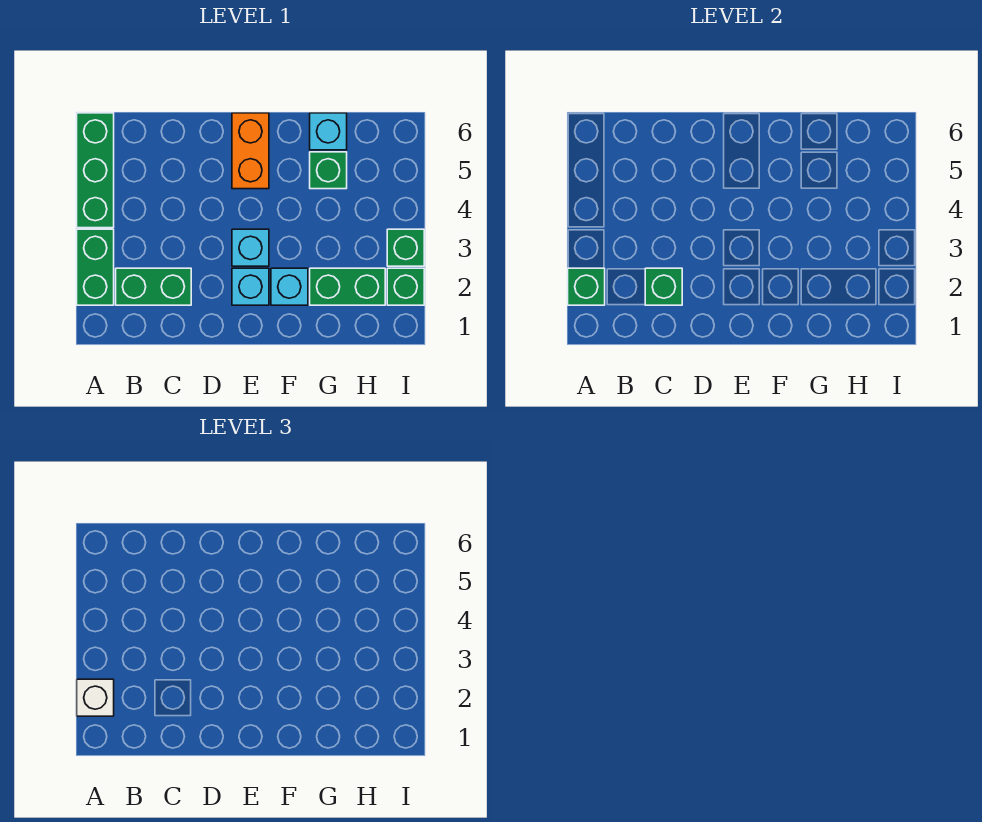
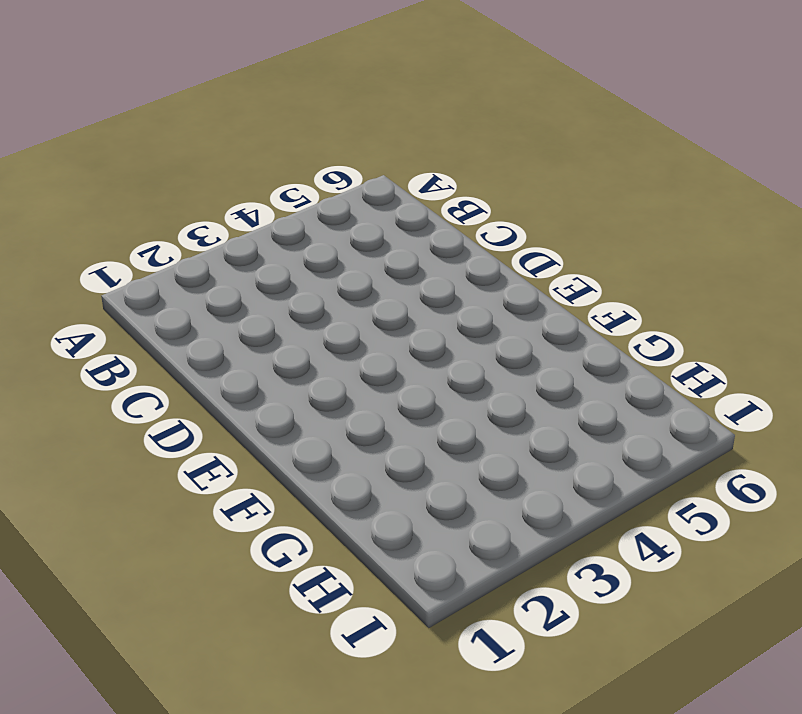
none -> green 1x2 brick [77,229,114,305]
none -> green 1x3 brick [77,113,114,228]
none -> green 1x2 brick [116,268,191,305]

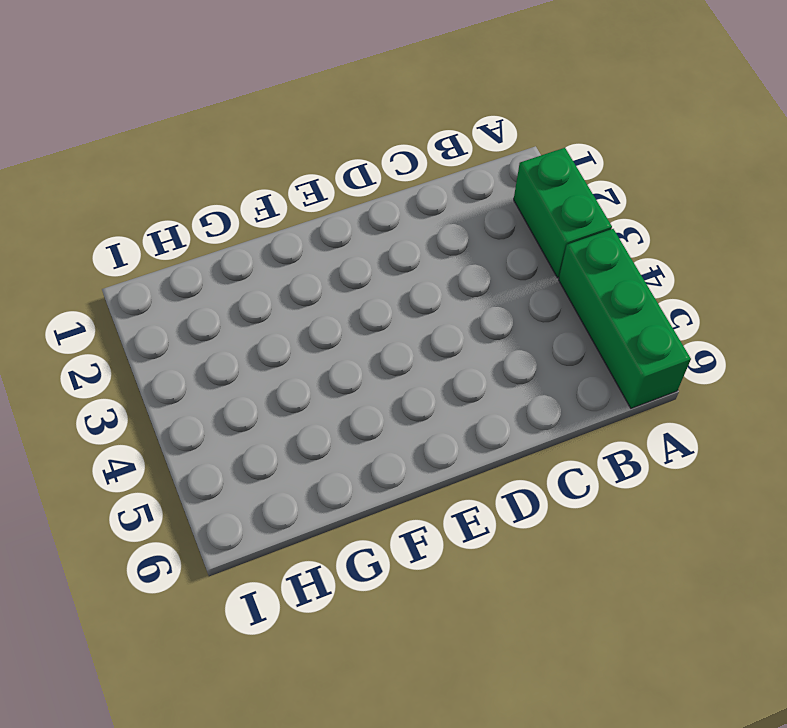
none -> green 1x2 brick [116,268,191,305]
none -> cyan 1x1 brick [232,268,269,305]
none -> cyan 1x1 brick [232,229,269,266]

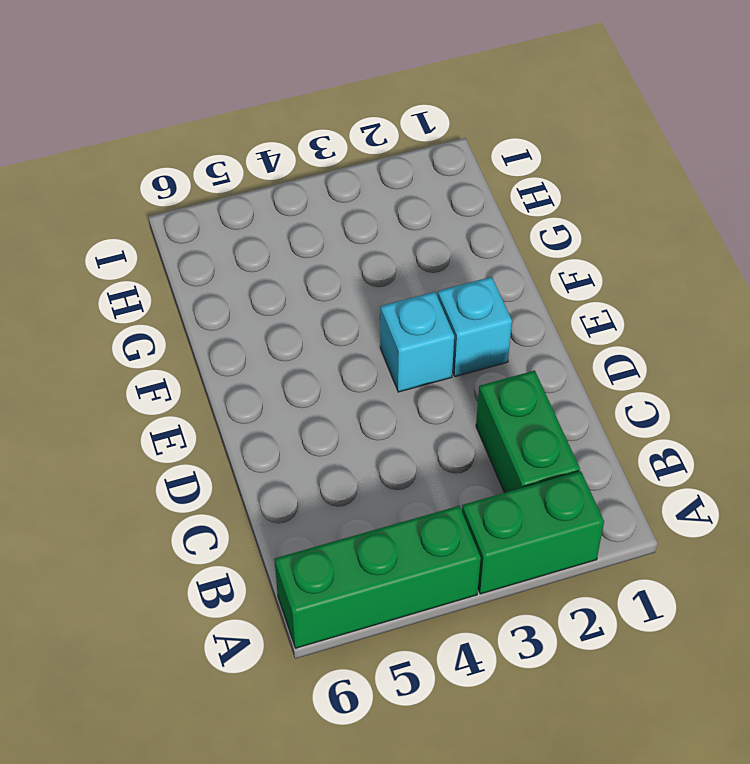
none -> orange 1x2 brick [232,113,269,189]
none -> cyan 1x1 brick [271,268,308,305]
none -> green 1x2 brick [310,268,385,305]

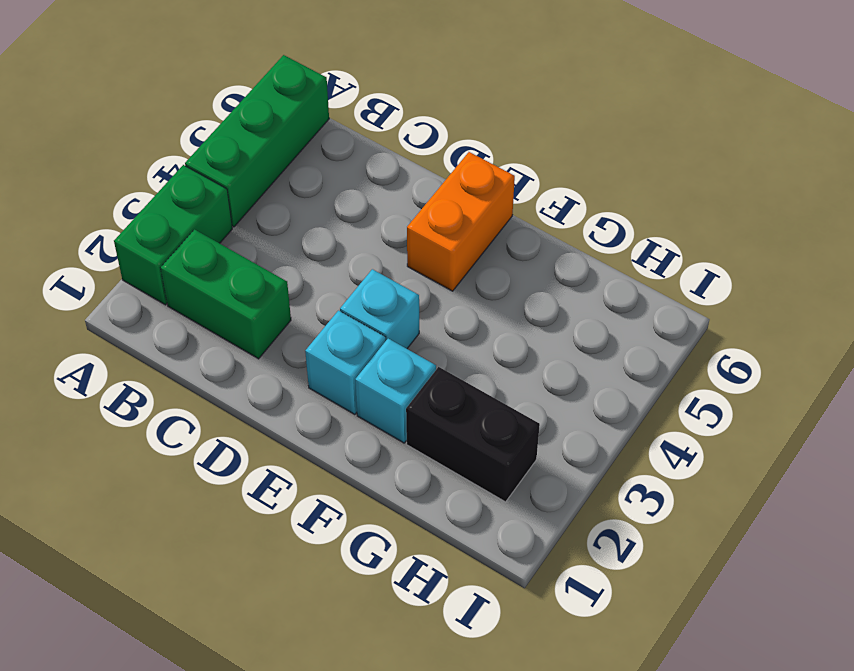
black 1x2 brick [406,367,540,502] -> green 1x2 brick [310,268,385,305]
none -> green 1x1 brick [310,152,347,189]
none -> cyan 1x1 brick [310,113,347,150]
none -> green 1x1 brick [387,268,424,305]

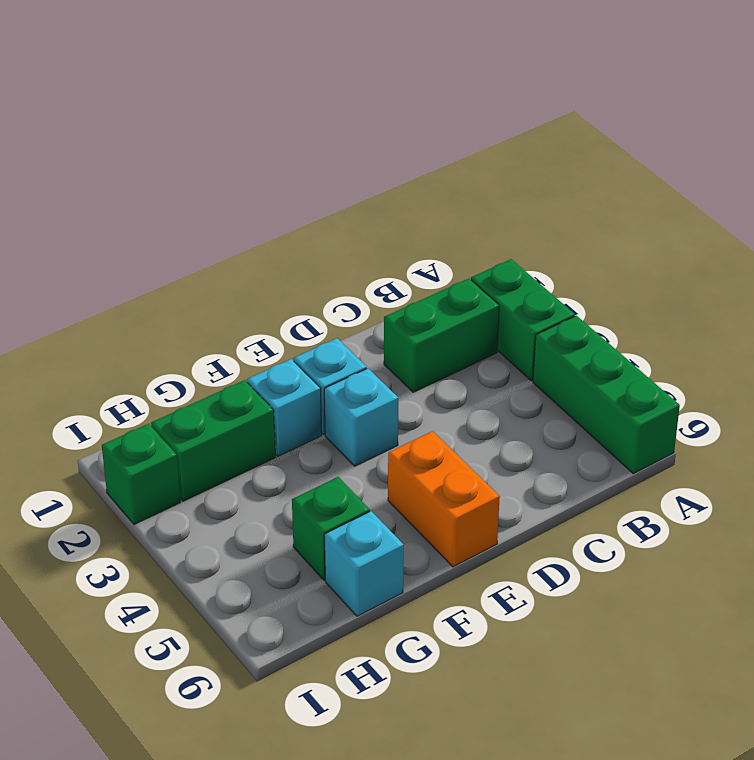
none -> green 1x1 brick [387,229,424,266]
none -> green 1x1 brick [568,268,605,305]
none -> green 1x1 brick [645,268,682,305]

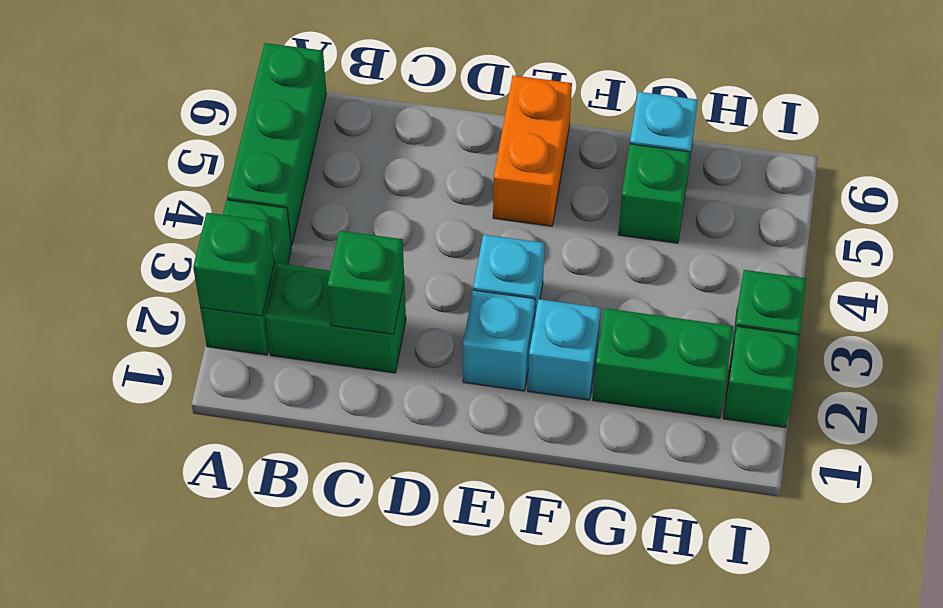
none -> white 1x1 brick [77,679,114,716]

